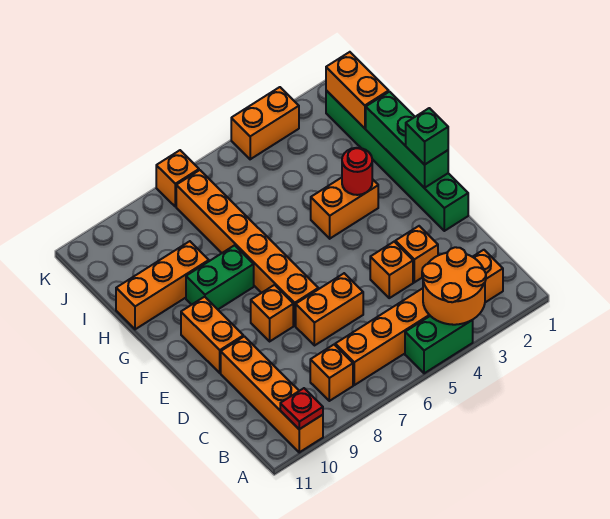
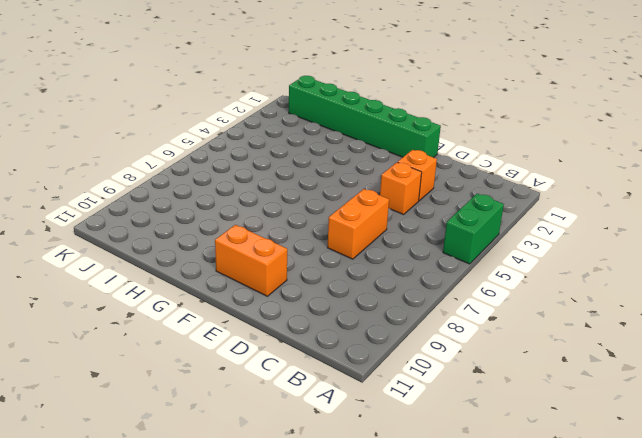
none -> orange 1x4 brick [221,336,323,452]
none -> orange 1x6 brick [335,250,503,385]
none -> orange 1x1 brick [310,345,353,401]

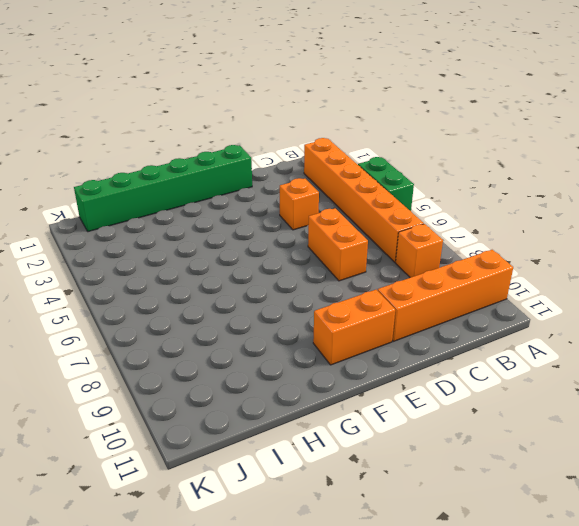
none -> orange 1x1 brick [395,226,438,282]
none -> orange 1x6 brick [176,170,318,326]
none -> orange 1x1 brick [251,285,293,341]

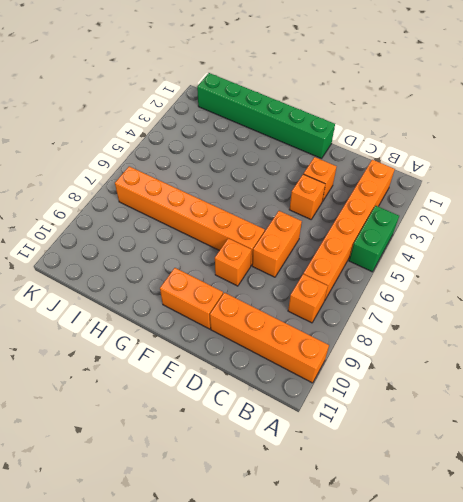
none -> orange 1x2 brick [311,178,378,239]
none -> green 1x2 brick [186,245,254,309]
none -> orange 1x3 brick [116,241,209,329]

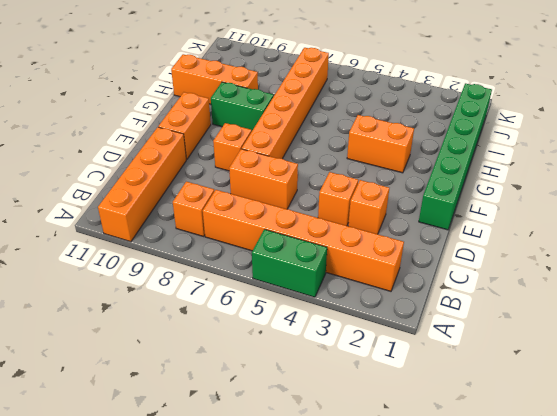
none -> orange 1x2 brick [231,87,299,159]
none -> orange 1x1 brick [156,150,199,207]
none -> orange 2x2 round brick [422,247,486,325]

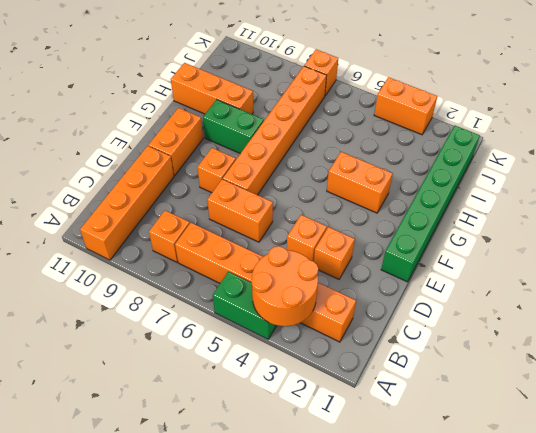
none -> red 1x1 plate [280,388,323,429]
none -> green 1x3 brick [366,92,448,188]
none -> red 1x1 round brick [342,148,372,195]

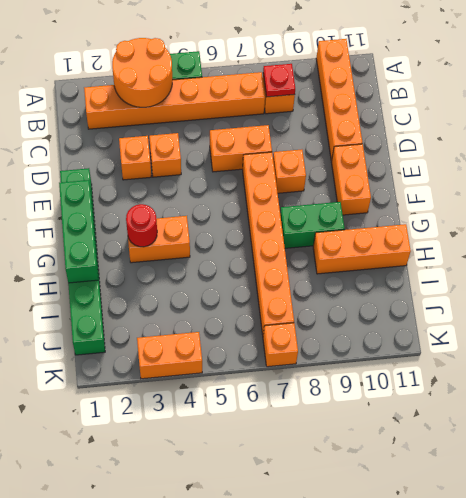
red 1x1 plate [263,64,295,97] -> red 1x1 plate moved to [280,388,323,429]
none -> orange 1x2 brick [326,52,389,128]
none -> green 1x1 brick [406,108,448,165]

